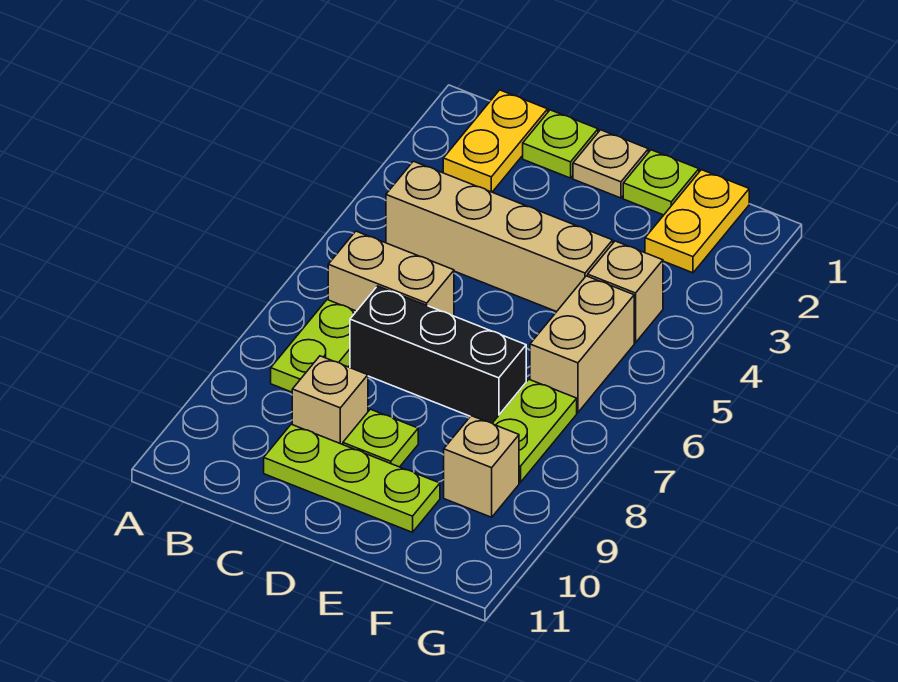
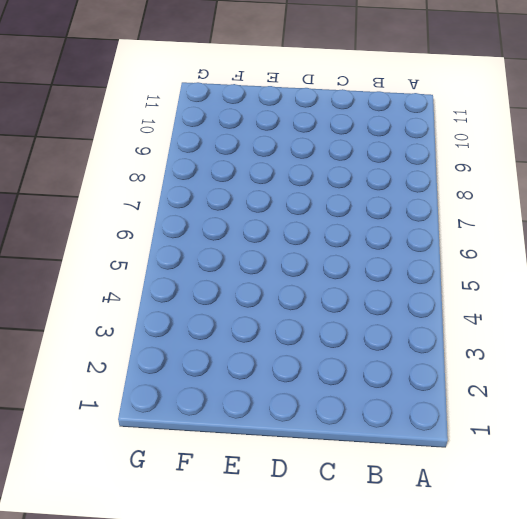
none -> yellow 1x2 plate [443,90,548,192]
none -> tan 1x4 brick [386,161,613,312]
none -> tan 1x2 brick [328,231,454,316]

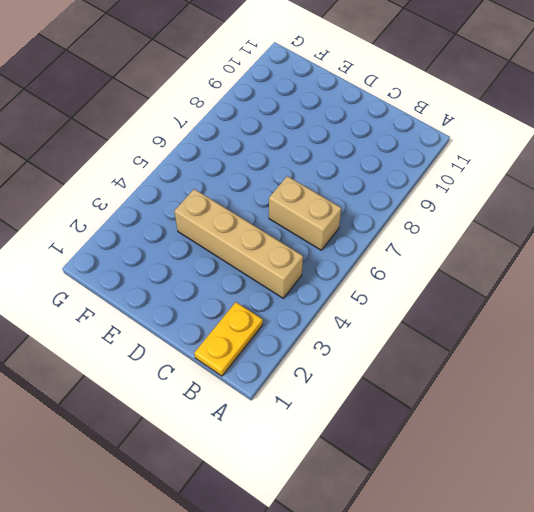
none -> lime 1x2 plate [271,300,356,392]
none -> lime 1x1 plate [523,110,598,178]
none -> black 1x3 brick [350,286,526,423]

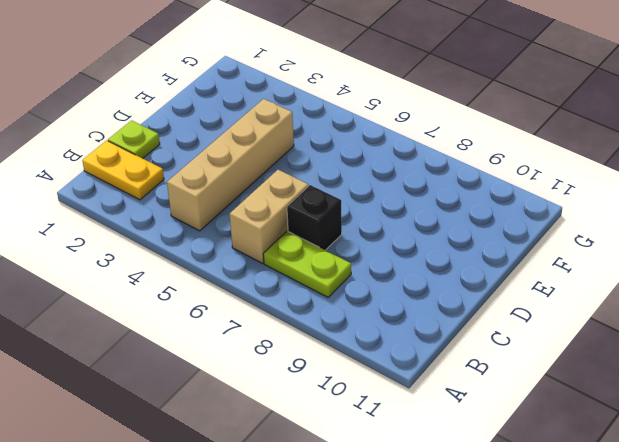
black 1x1 brick [287,185,342,250] -> black 1x3 brick [350,286,526,423]
none -> tan 1x1 brick [292,356,368,445]
none -> lime 1x3 plate [264,424,440,532]
none -> tan 1x1 plate [573,130,648,198]

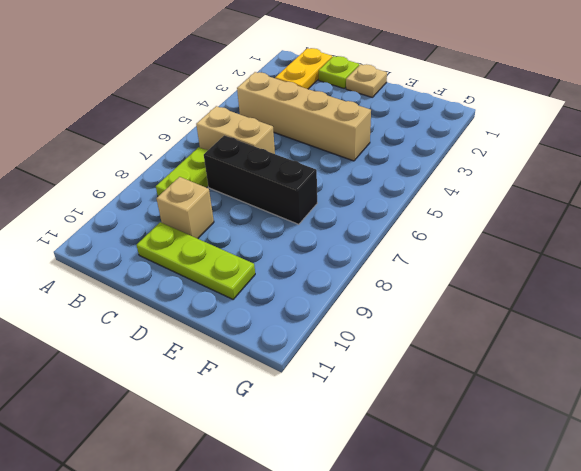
none -> lime 1x1 plate [343,409,418,467]
none -> lime 1x1 plate [623,150,699,215]
none -> yellow 1x2 plate [645,170,749,273]

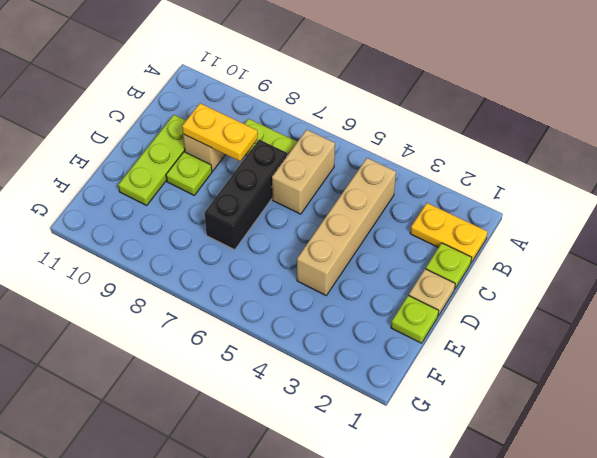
yellow 1x2 plate [182,103,258,161] -> yellow 1x2 plate moved to [645,170,749,273]
none -> tan 1x1 brick [588,241,663,343]
none -> tan 1x2 brick [530,276,634,413]
none -> lime 1x2 plate [492,379,577,482]

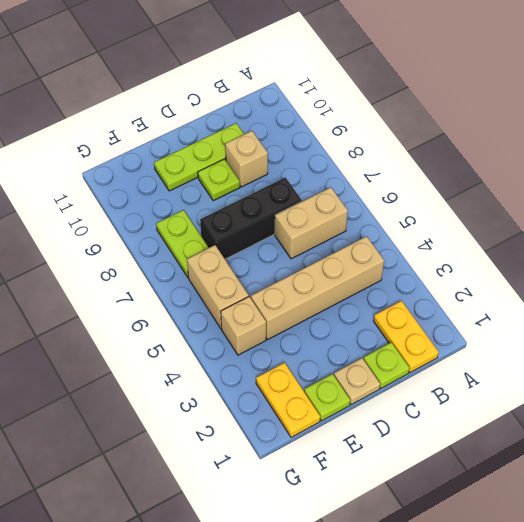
none -> lime 1x2 plate [271,300,356,392]
none -> tan 1x1 brick [444,416,519,517]

